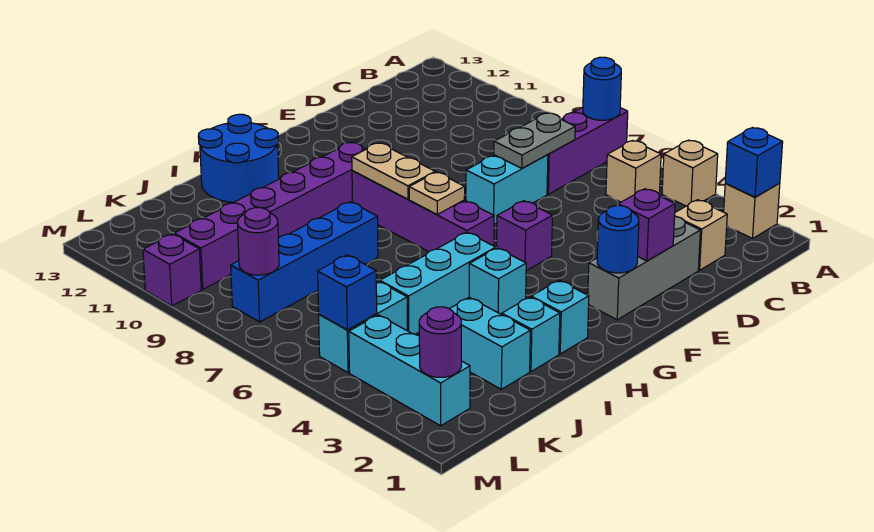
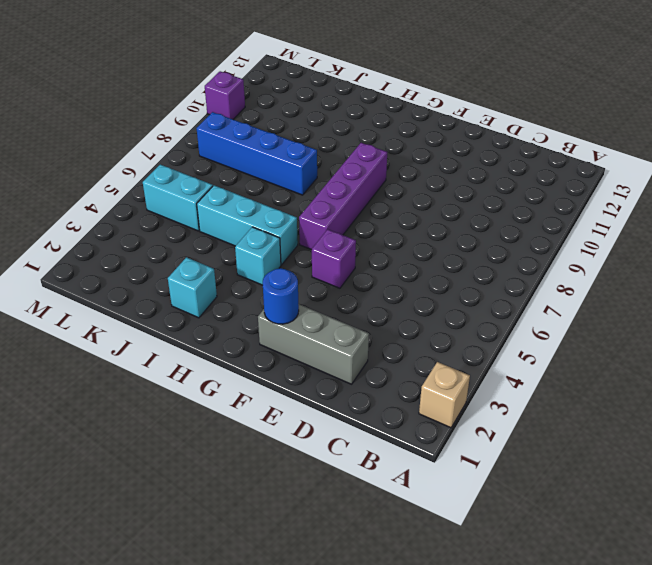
none -> tan 1x1 brick [662,140,718,206]
none -> purple 1x3 brick [547,107,628,194]
none -> tan 1x1 brick [606,141,661,202]
none -> tan 1x1 brick [675,200,727,270]

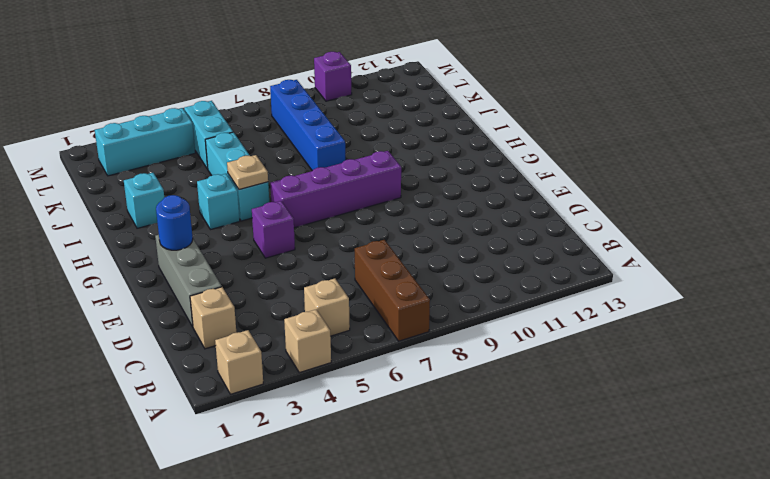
brown 1x3 brick [355,240,430,341] -> purple 1x3 brick [547,107,628,194]
tan 1x1 plate [227,155,268,190] -> tan 1x1 plate moved to [409,172,465,214]
none -> cyan 1x2 brick [466,155,548,224]
none -> purple 1x6 brick [174,142,366,289]
none -> cyan 1x1 brick [531,280,589,354]
none -> blue 2x2 round brick [198,114,279,202]

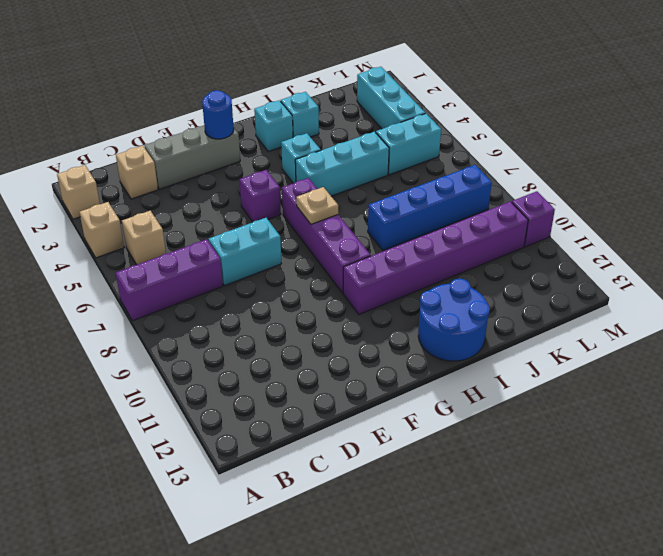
none -> cyan 1x2 brick [450,297,530,389]
none -> blue 1x1 brick [725,128,783,197]
none -> blue 1x1 round brick [583,57,621,120]
none -> grey 1x2 plate [494,113,575,168]

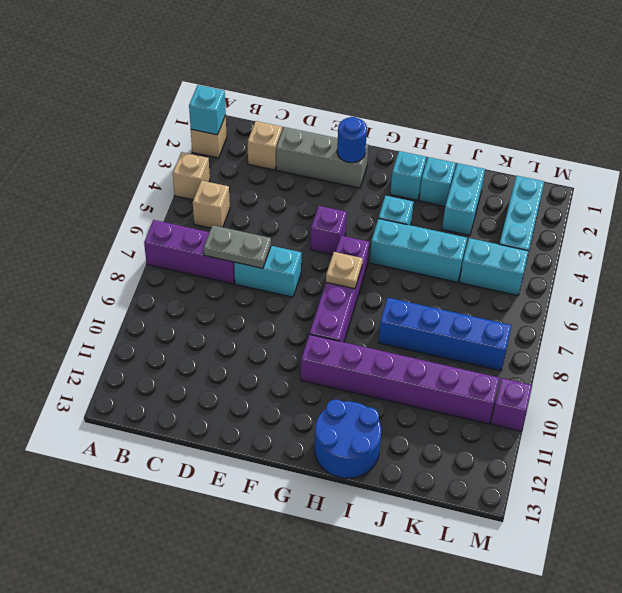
cyan 1x1 brick [189,85,226,135] -> blue 1x1 brick [725,128,783,197]
none -> blue 1x1 round brick [583,57,621,120]
none -> purple 1x1 brick [618,189,675,261]
none -> tan 1x2 plate [352,143,435,199]
none -> purple 1x1 round brick [419,307,461,377]

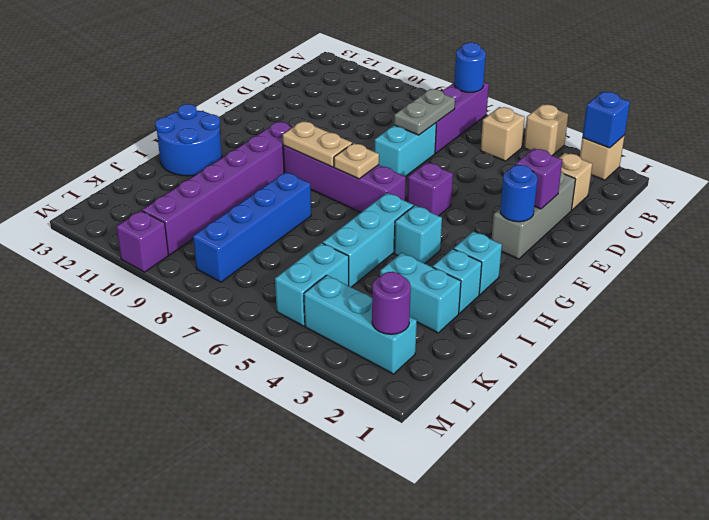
none -> blue 1x1 brick [318,255,377,330]
none -> purple 1x1 round brick [238,208,279,275]

